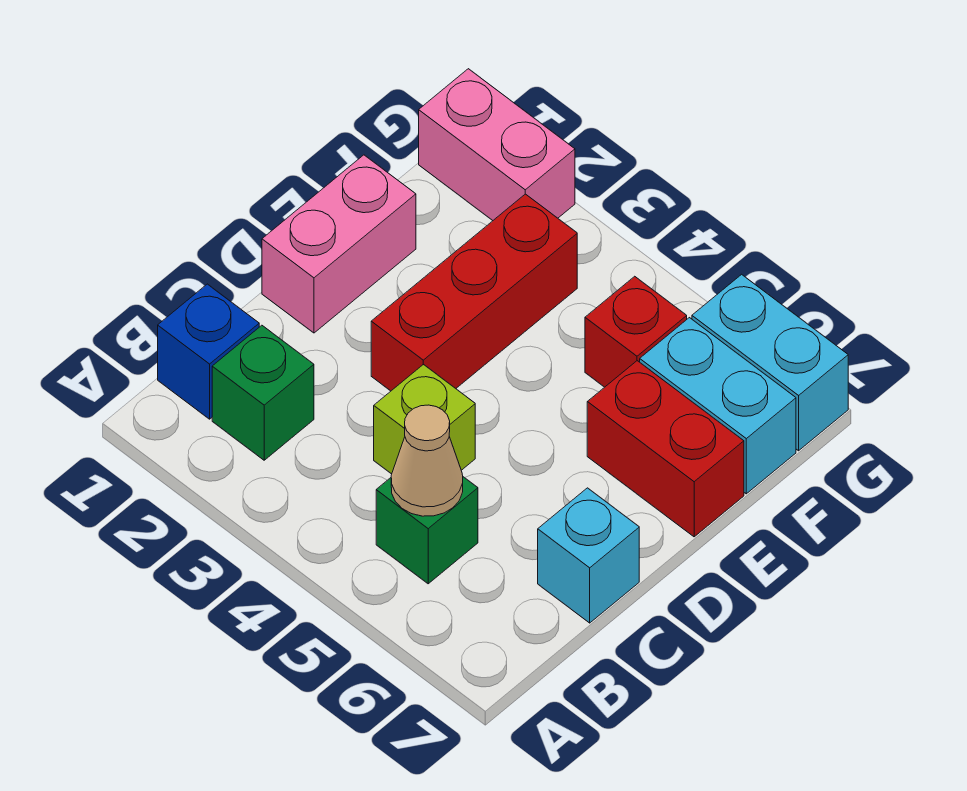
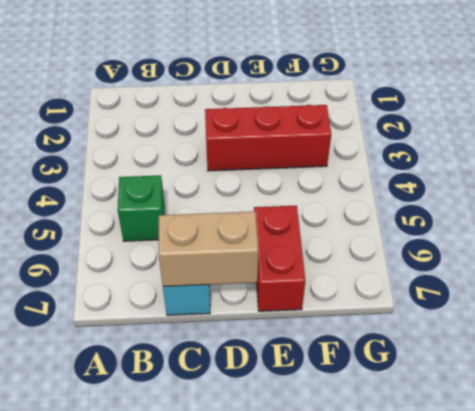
tan 1x2 brick [159,212,258,287] -> none
none -> blue 1x1 brick [158,284,259,419]
none -> green 1x1 brick [212,325,314,460]
none -> lime 1x1 brick [374,364,475,474]

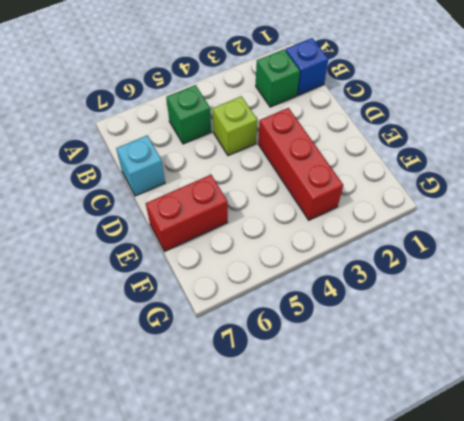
none -> pink 1x2 brick [262,155,416,333]
none -> red 1x1 brick [585,276,687,387]
none -> cyan 1x2 brick [640,318,796,494]

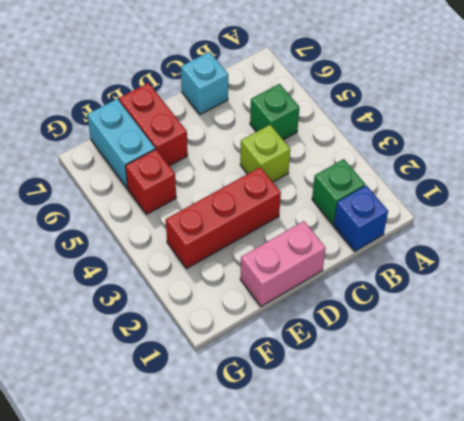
none -> pink 1x2 brick [419,69,575,220]
none -> cyan 1x2 brick [692,274,848,451]
none -> tan 1x1 cone [391,405,463,516]

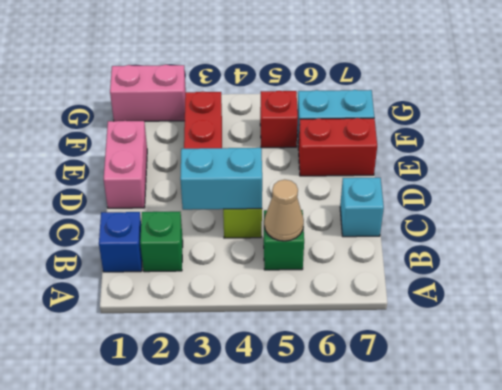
cyan 1x2 brick [180,148,262,210] -> cyan 1x2 brick moved to [692,274,848,451]

